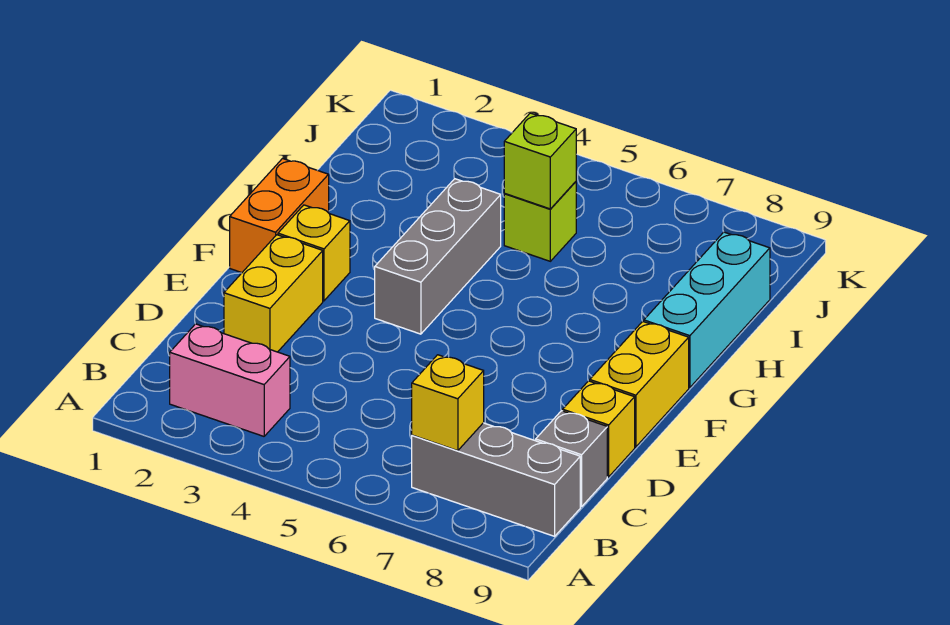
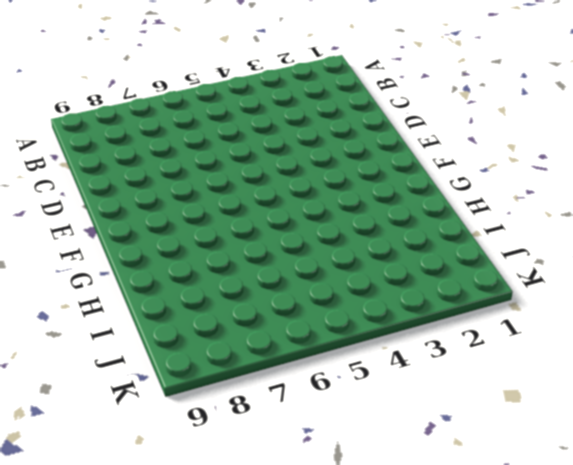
none -> pink 1x2 brick [170,324,290,436]
none -> grey 1x3 brick [412,423,580,536]
none -> grey 1x1 brick [536,411,607,507]

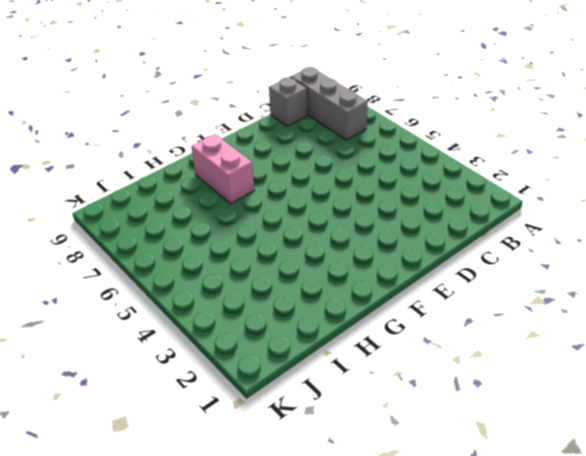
pink 1x2 brick [191,134,254,203] -> pink 1x2 brick moved to [170,324,290,436]
none -> yellow 1x2 brick [224,235,323,352]
none -> yellow 1x1 brick [563,381,635,477]
none -> yellow 1x2 brick [590,321,689,447]

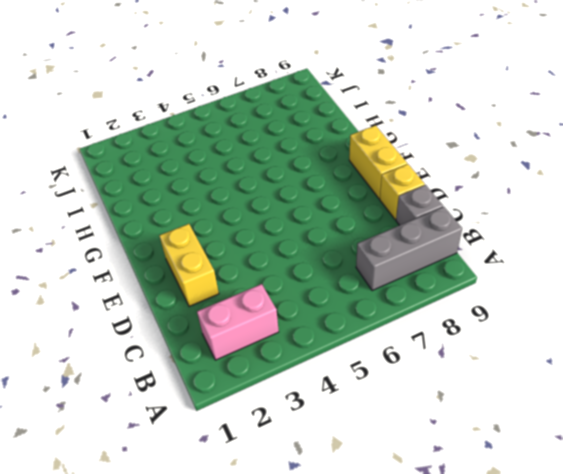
none -> orange 1x2 brick [230,159,329,273]
none -> yellow 1x1 brick [278,205,350,301]
none -> grey 1x3 brick [375,179,501,334]

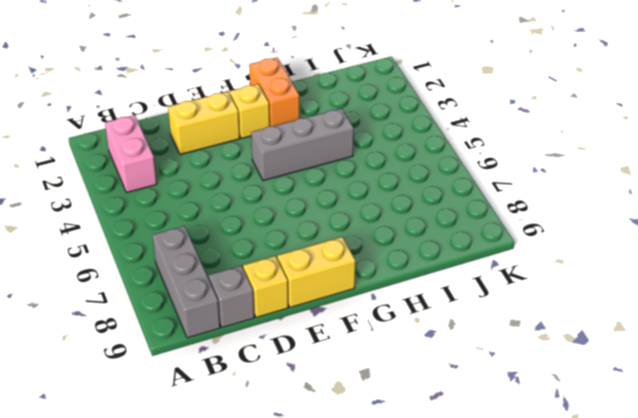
orange 1x2 brick [249,57,300,126] -> orange 1x2 brick turned to [230,159,329,273]
none -> cyan 1x3 brick [644,232,770,388]
none -> lime 1x1 brick [504,182,576,261]
none -> yellow 1x1 brick [412,355,484,451]

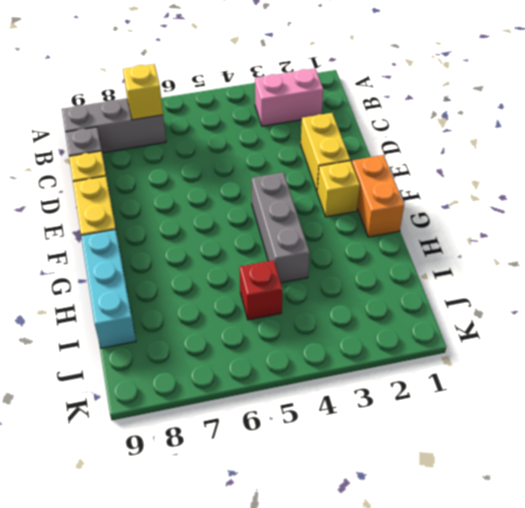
red 1x1 brick [239,260,282,320] -> lime 1x1 brick [504,182,576,261]
none -> lime 1x1 brick [504,113,576,209]

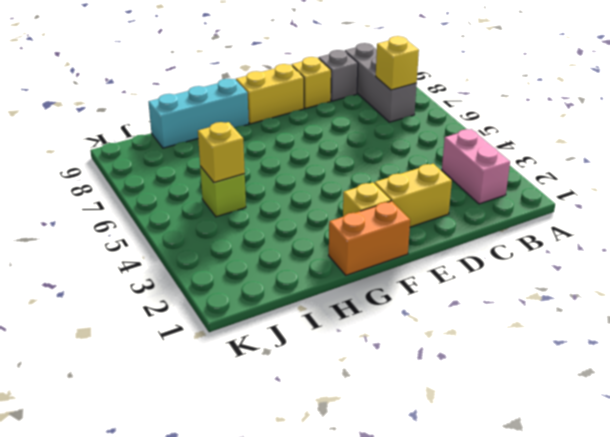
yellow 1x1 brick [198,122,245,183] -> lime 1x1 brick [504,113,576,209]
none -> grey 1x3 brick [375,179,501,334]

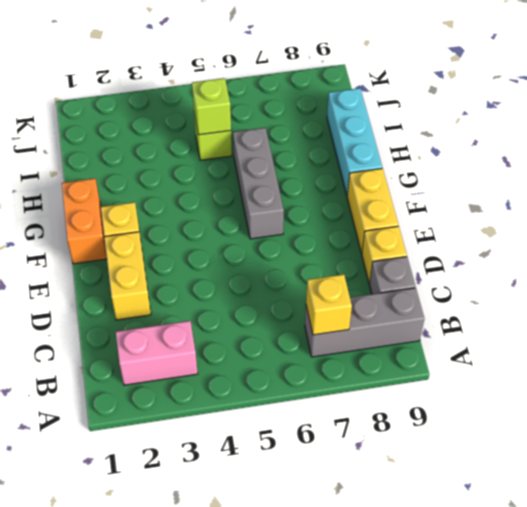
grey 1x3 brick [233,128,284,239] -> grey 1x3 brick moved to [375,179,501,334]

